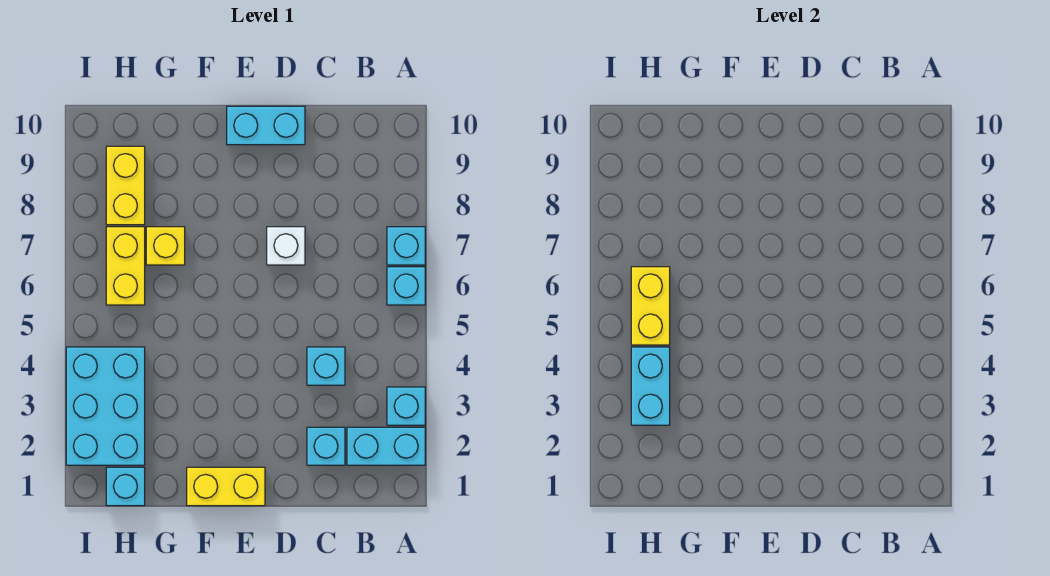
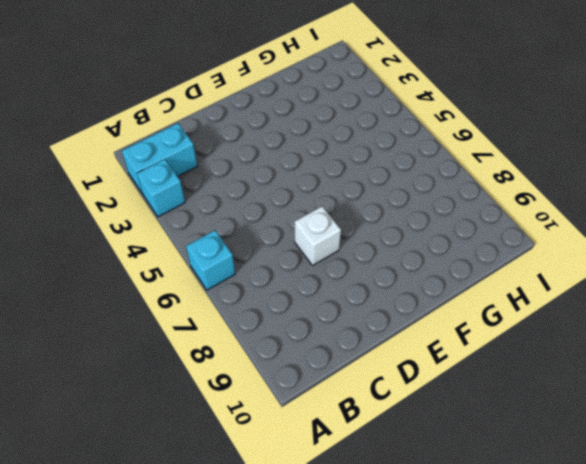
none -> cyan 1x1 brick [387,227,425,265]
none -> cyan 1x1 brick [307,427,345,465]
none -> cyan 1x1 brick [307,347,345,385]

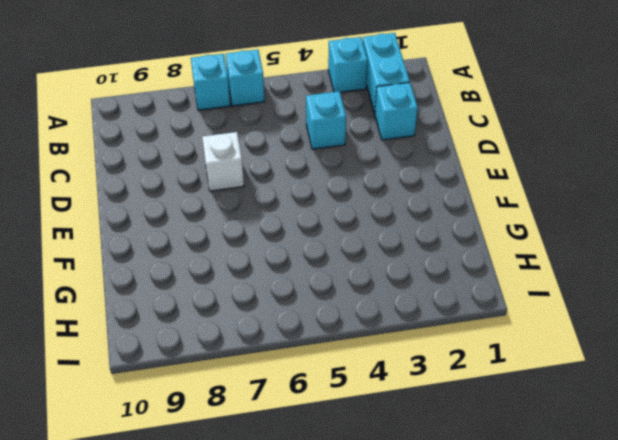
none -> cyan 1x2 brick [227,106,305,145]
none -> yellow 1x2 brick [187,467,265,506]
none -> yellow 1x1 brick [146,227,185,265]

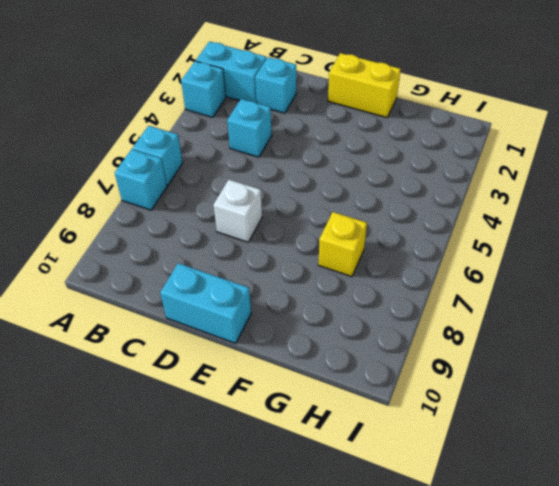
none -> cyan 1x1 brick [106,467,145,506]
none -> cyan 2x3 brick [66,347,145,465]
none -> yellow 1x2 brick [106,227,145,305]

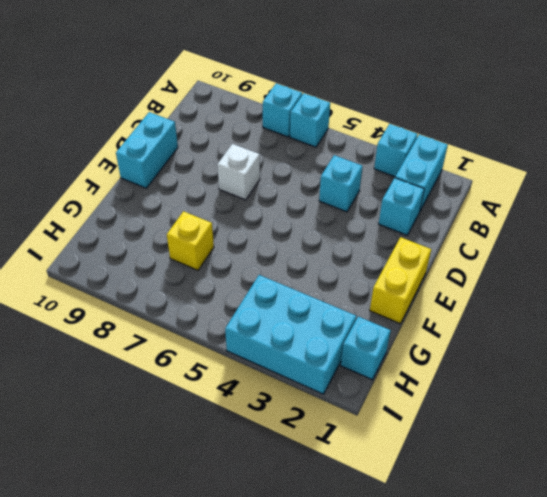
none -> yellow 1x2 brick [106,227,145,305]
none -> yellow 1x2 brick [106,146,145,225]
none -> cyan 1x2 brick [631,347,670,425]

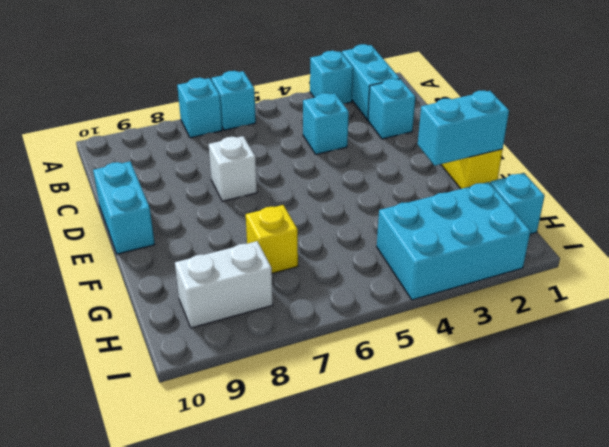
cyan 1x2 brick [418,90,509,166] -> cyan 1x2 brick moved to [631,347,670,425]
white 1x2 brick [175,241,273,328] -> yellow 1x2 brick [106,146,145,225]
none -> yellow 1x2 brick [106,227,145,305]
none -> yellow 1x2 brick [631,267,670,345]

